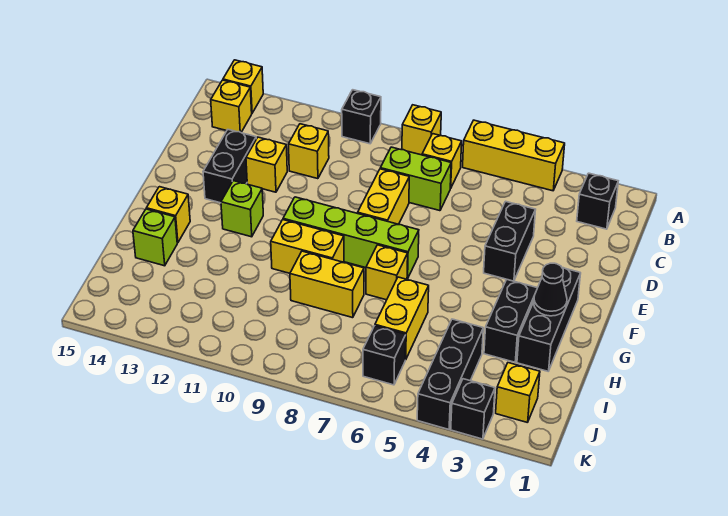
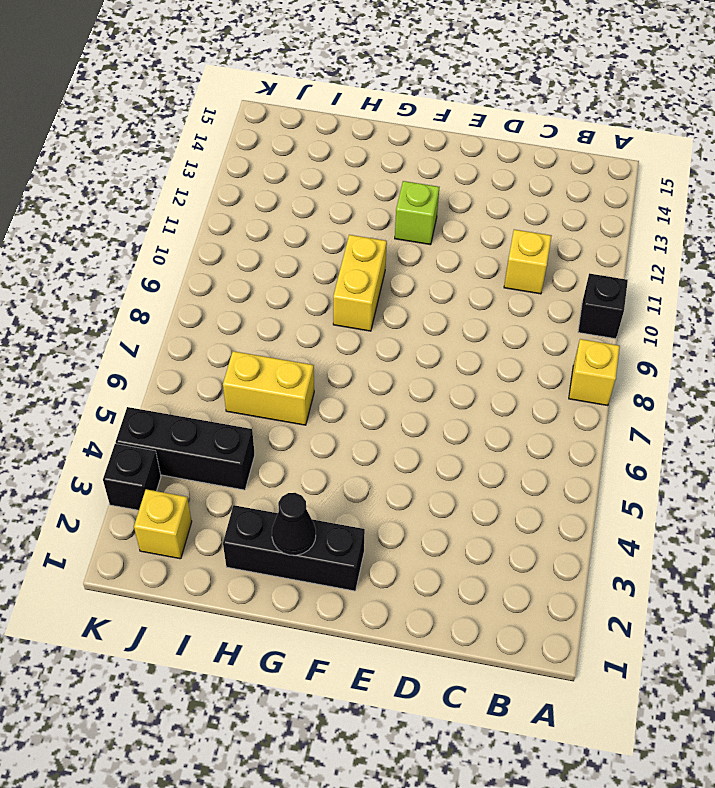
none -> yellow 1x3 brick [463,120,565,191]
none -> yellow 1x1 brick [223,60,263,113]
none -> black 1x1 brick [577,173,618,229]

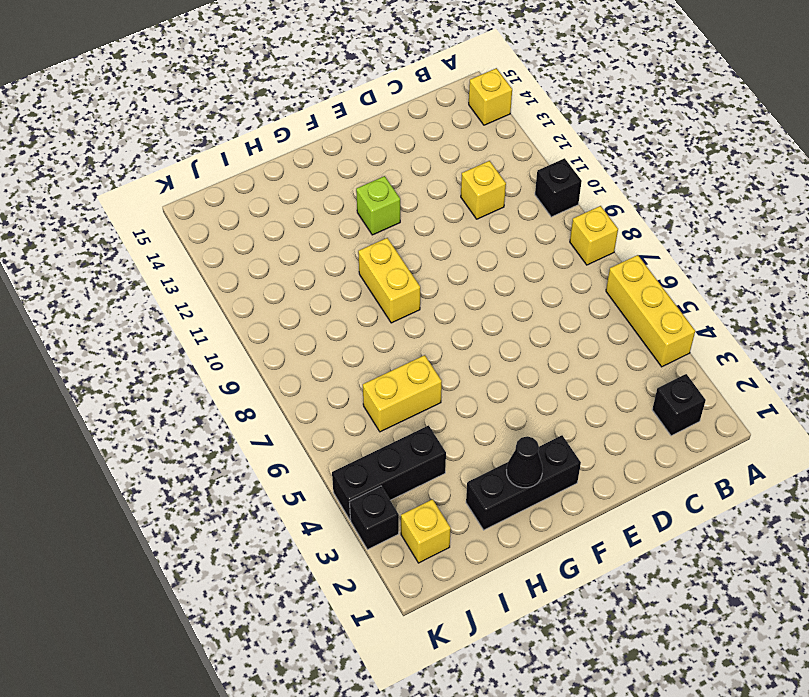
none -> yellow 1x1 brick [422,134,462,188]
none -> yellow 1x1 brick [211,80,252,132]
none -> lime 1x2 brick [380,147,451,211]

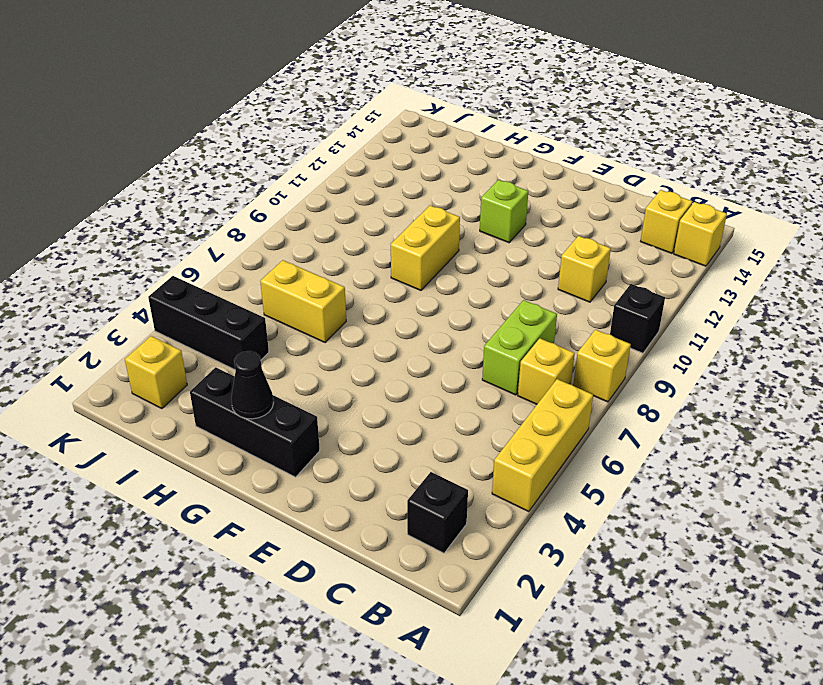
none -> black 1x2 brick [484,201,536,281]
none -> yellow 1x2 brick [358,169,409,224]
none -> yellow 1x1 brick [246,137,287,192]

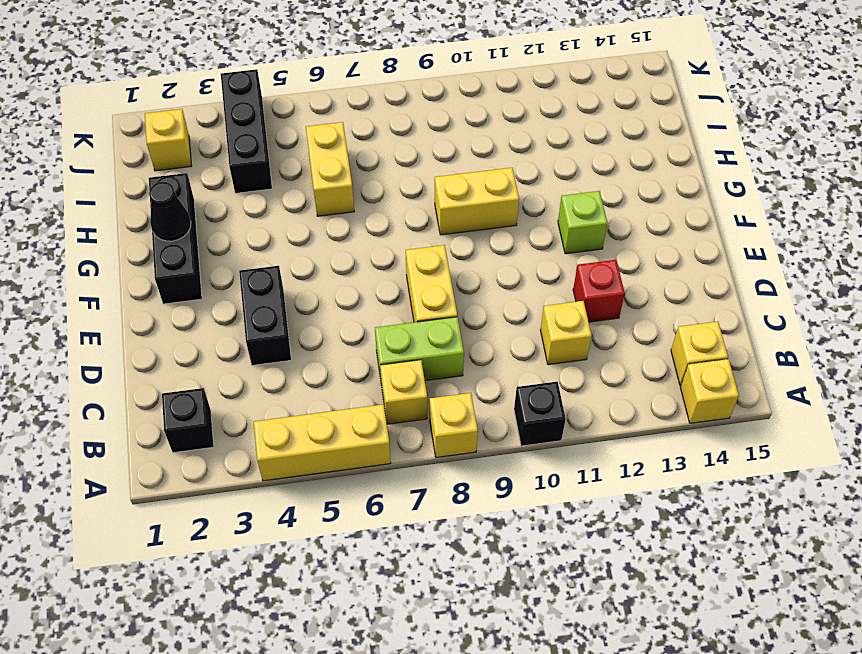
red 1x1 brick [573,260,625,322] -> yellow 1x1 brick [246,137,287,192]
none -> black 1x2 brick [203,130,256,203]
none -> lime 1x4 brick [283,197,419,279]
none -> black 1x2 brick [484,279,537,362]

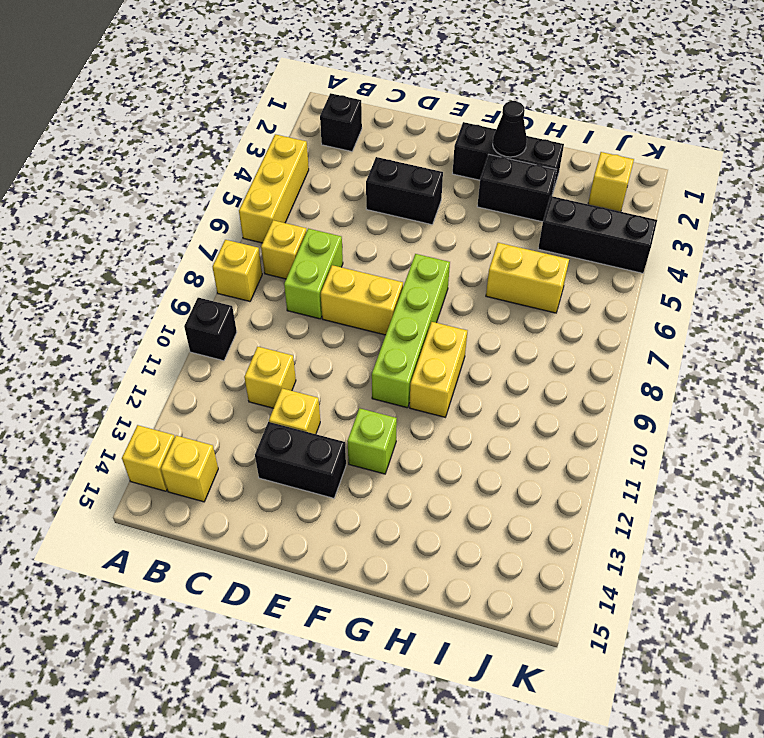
none -> yellow 1x1 brick [366,245,408,300]
none -> yellow 1x1 brick [146,187,190,243]
none -> yellow 1x2 brick [290,251,364,318]

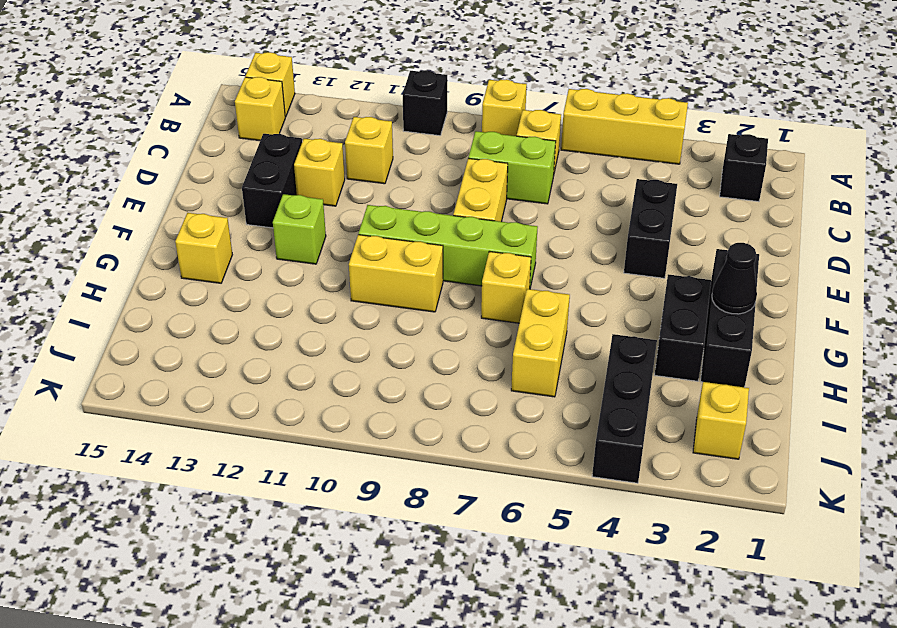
none -> yellow 1x2 brick [290,251,364,318]
none -> lime 1x1 brick [133,209,177,266]
none -> black 1x1 brick [363,326,406,385]

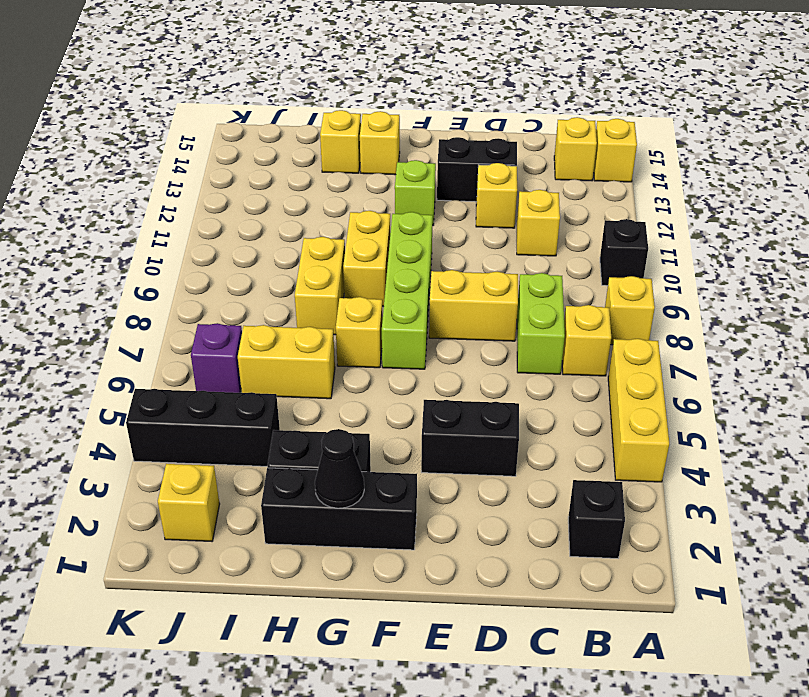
yellow 1x1 brick [320,110,361,173] -> lime 1x1 brick [133,209,177,266]
purple 1x1 brick [191,323,242,393] -> black 1x1 brick [363,326,406,385]
none -> black 1x1 brick [451,379,495,439]

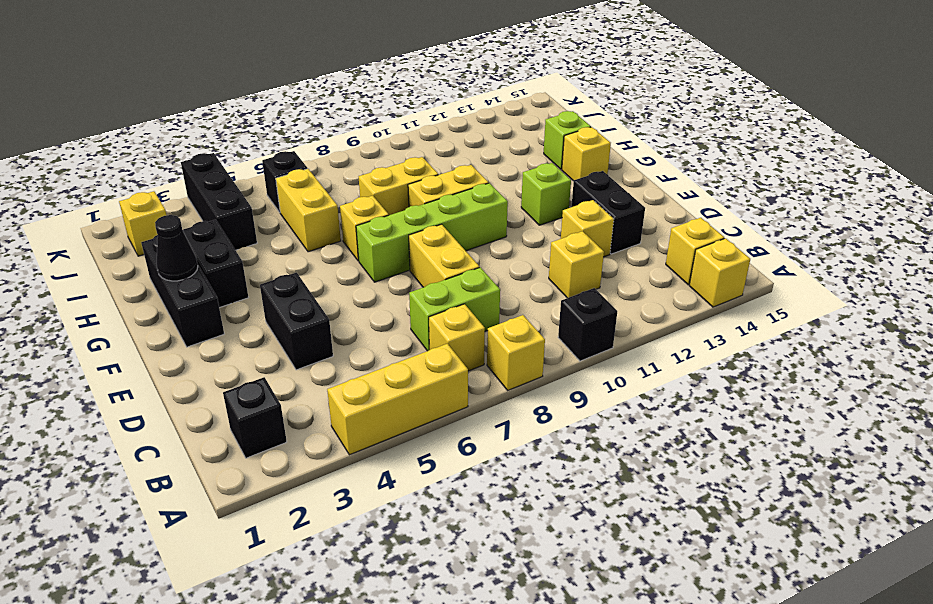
none -> black 1x1 brick [451,379,495,439]

